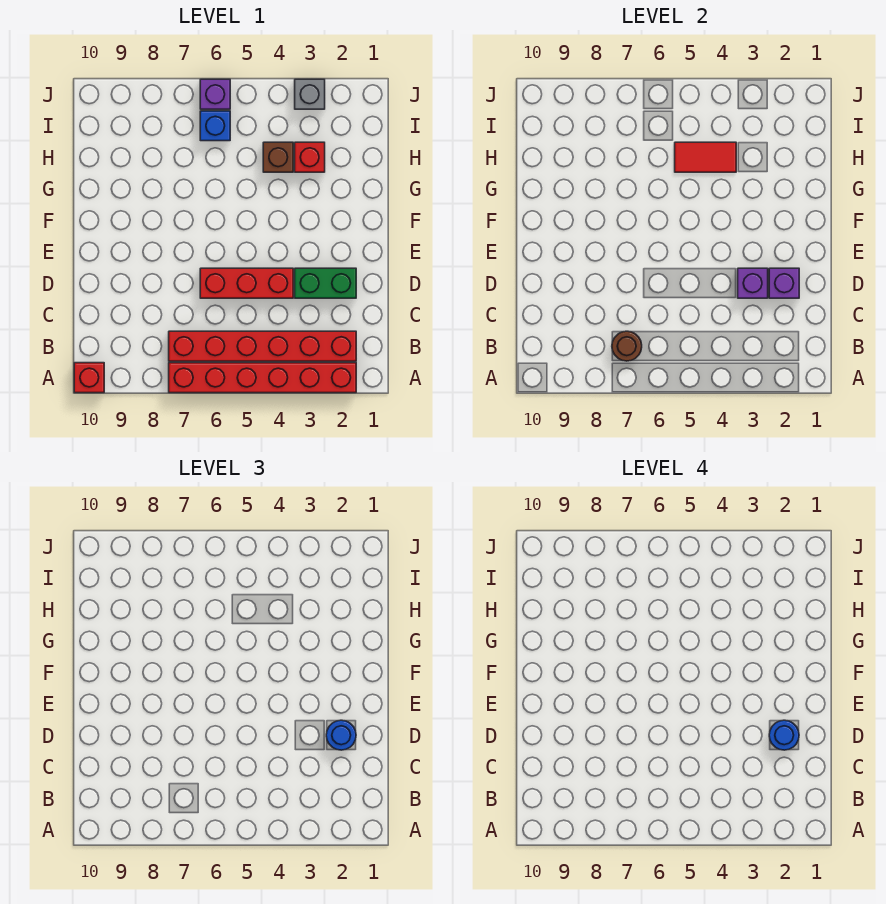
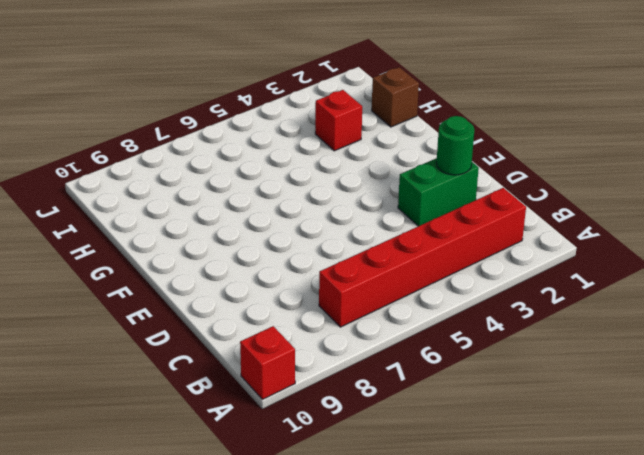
green 1x1 round brick [436,116,474,175] -> purple 1x1 brick [769,268,799,298]
brown 1x1 brick [372,67,419,127] -> brown 1x1 brick moved to [263,142,293,172]
none -> red 1x6 brick [169,363,356,393]
none -> red 1x3 brick [200,268,293,298]
none -> blue 1x1 brick [200,111,230,141]

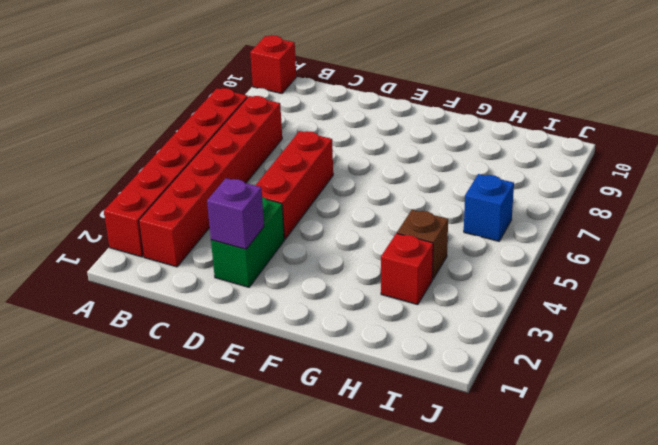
none -> grey 1x1 brick [295,79,325,109]
none -> purple 1x1 brick [200,79,230,109]
none -> brown 1x1 round brick [612,331,642,361]

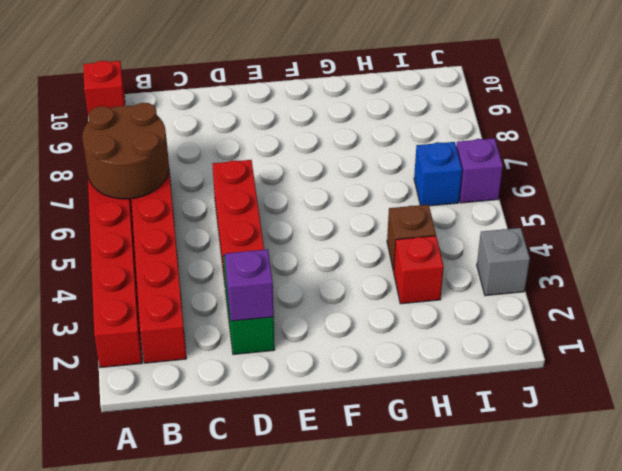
brown 2x2 round brick [82,103,169,199] -> brown 1x1 round brick [612,331,642,361]
none -> purple 1x1 brick [738,268,768,298]
none -> red 1x2 tile [675,142,736,172]
none -> blue 1x1 round brick [326,720,356,750]

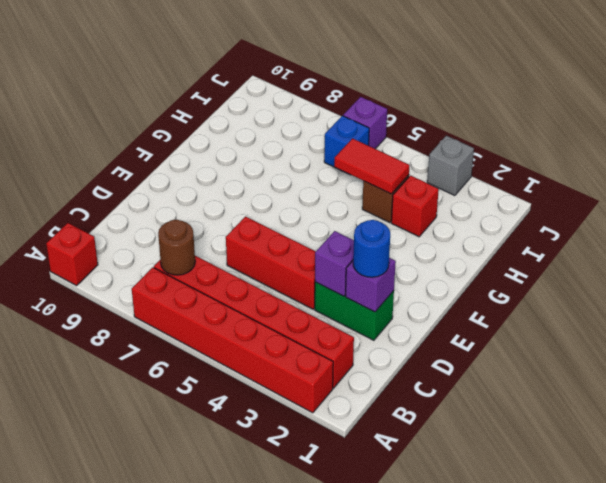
none -> blue 1x1 round brick [769,720,799,750]

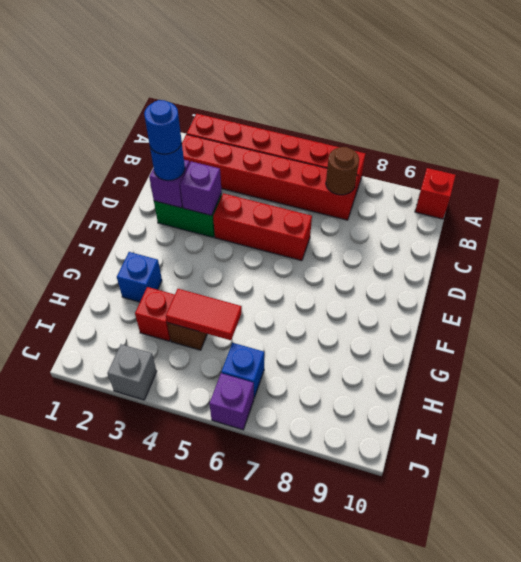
blue 1x1 brick [117,252,162,302] -> none

